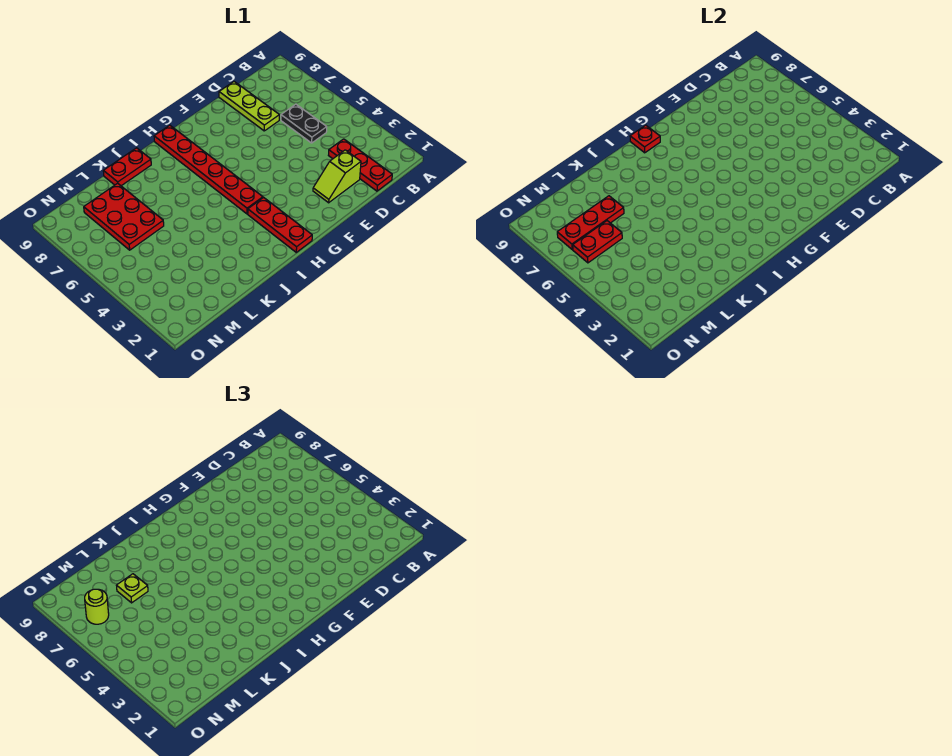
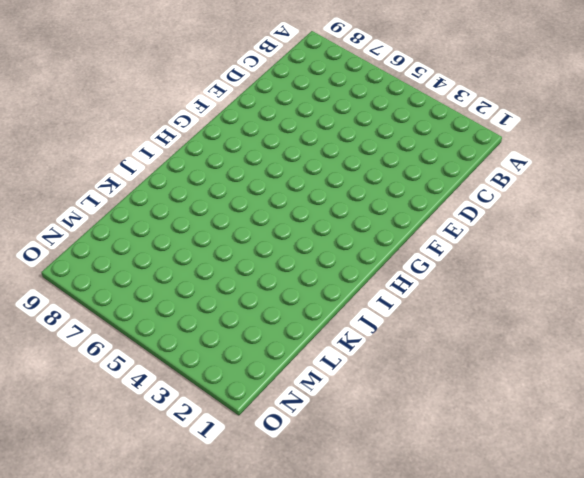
none -> red 1x3 plate [328,139,392,191]
none -> black 1x2 plate [281,104,327,143]
none -> lime 1x2 slope [313,150,361,203]

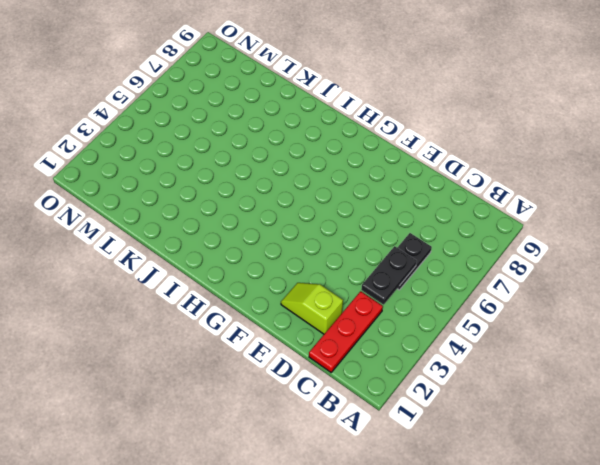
black 1x2 plate [361,246,417,305] -> none
none -> lime 1x3 plate [219,82,279,131]
none -> red 1x3 plate [248,197,312,252]
none -> red 1x6 plate [154,125,263,214]

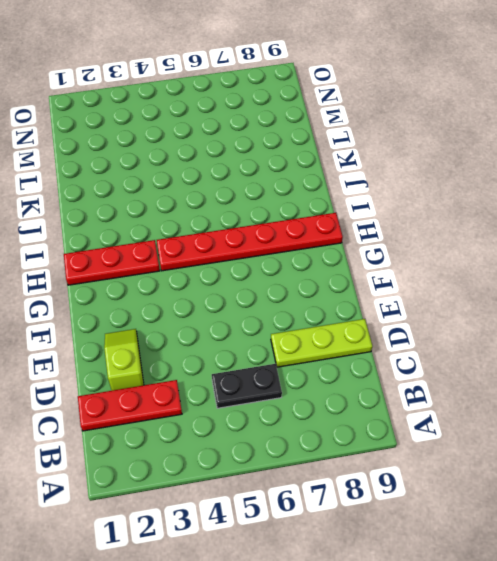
none -> red 1x2 plate [103,148,151,186]
none -> red 2x3 plate [84,183,164,250]
none -> red 1x1 plate [630,125,660,153]

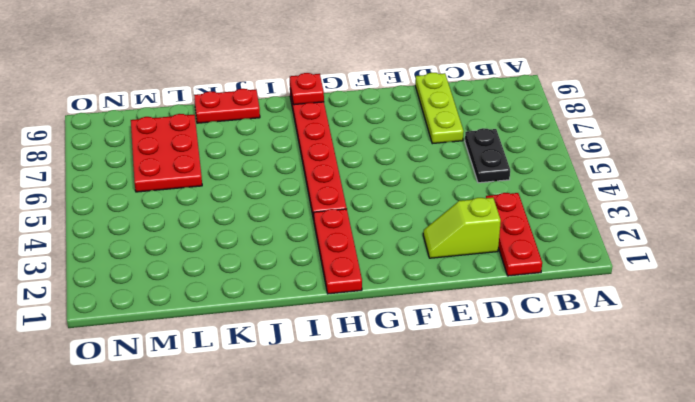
none -> red 1x3 plate [557,196,624,250]
none -> red 1x2 plate [573,221,622,263]
none -> lime 1x1 plate [116,574,148,603]

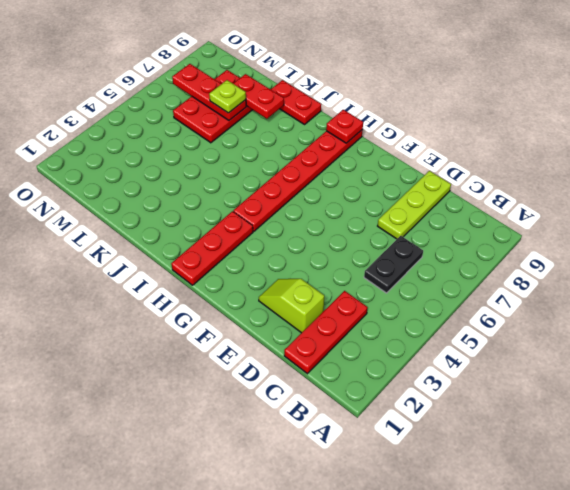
red 1x2 plate [233,74,284,119] -> red 1x2 plate moved to [573,221,622,263]
none -> lime 1x1 round brick [85,589,109,624]

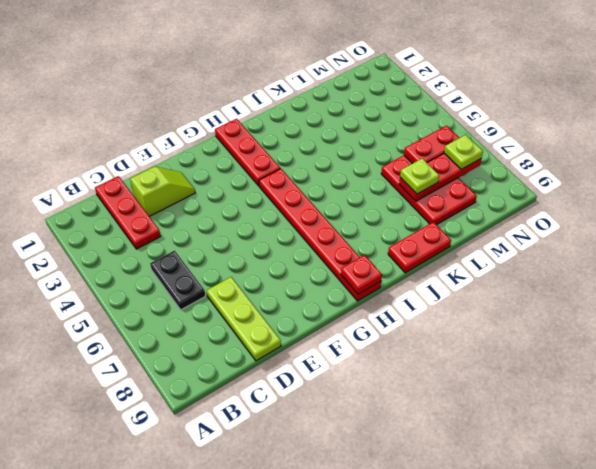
lime 1x1 plate [444,135,483,169] -> lime 1x1 round brick [85,589,109,624]

